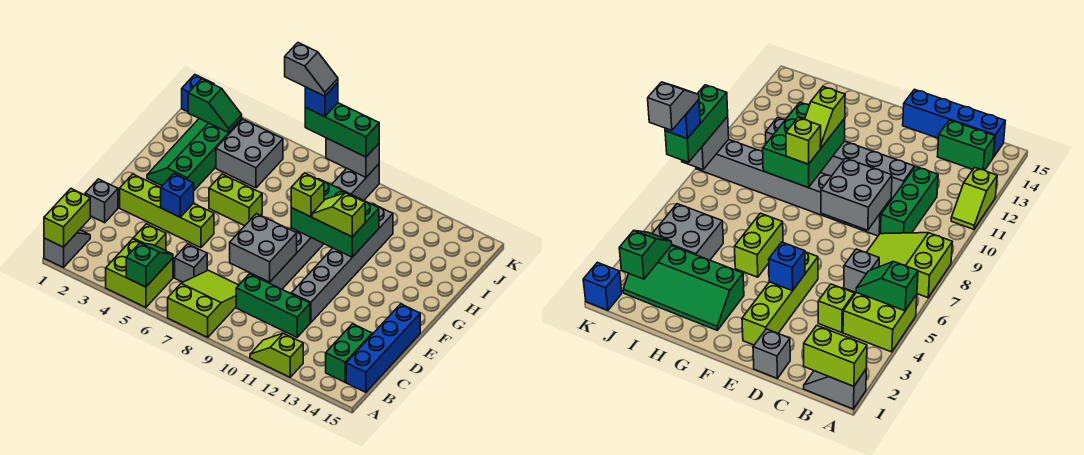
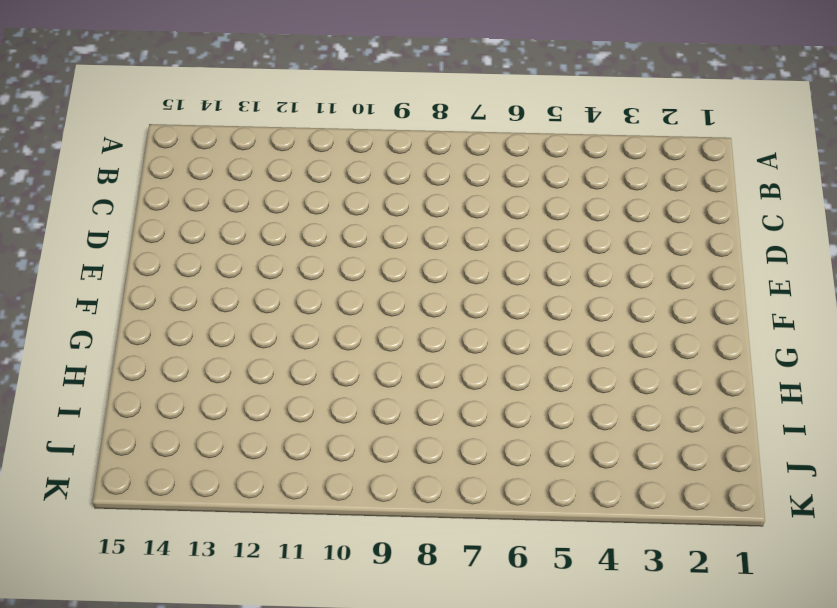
none -> grey 1x2 slope [44,230,90,268]
none -> lime 2x2 brick [106,239,173,307]
none -> lime 2x3 slope [168,270,239,337]

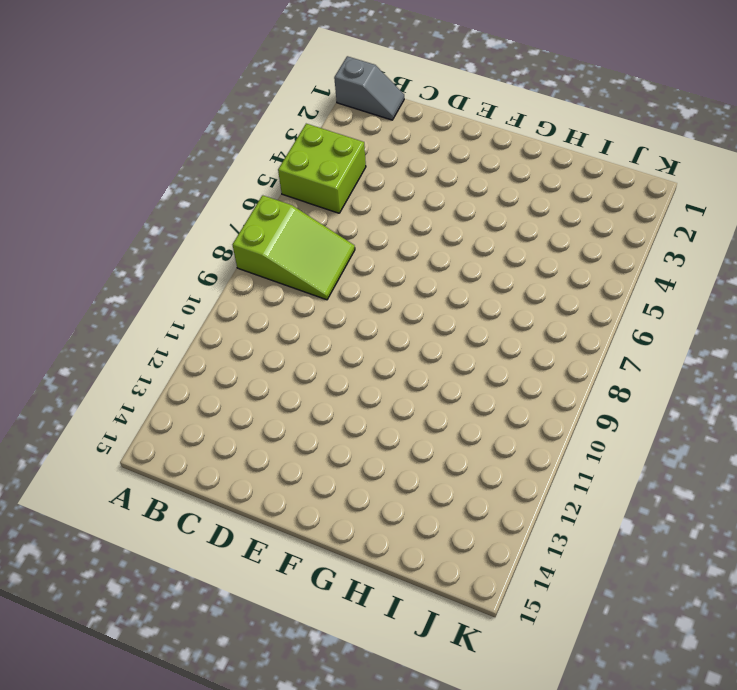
none -> lime 1x2 slope [250,333,303,377]
none -> green 1x2 brick [326,324,372,382]
none -> blue 1x4 brick [346,304,420,392]

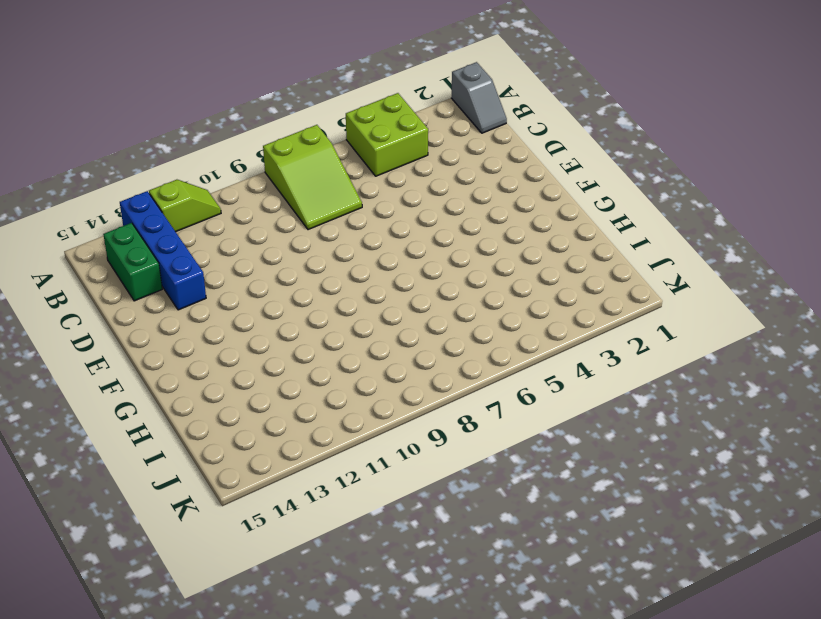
blue 1x4 brick [120,191,206,310] -> blue 1x4 brick moved to [346,304,420,392]
none -> lime 1x1 brick [133,224,166,251]
none -> grey 1x1 brick [175,244,207,282]
none -> green 1x3 brick [236,274,310,337]

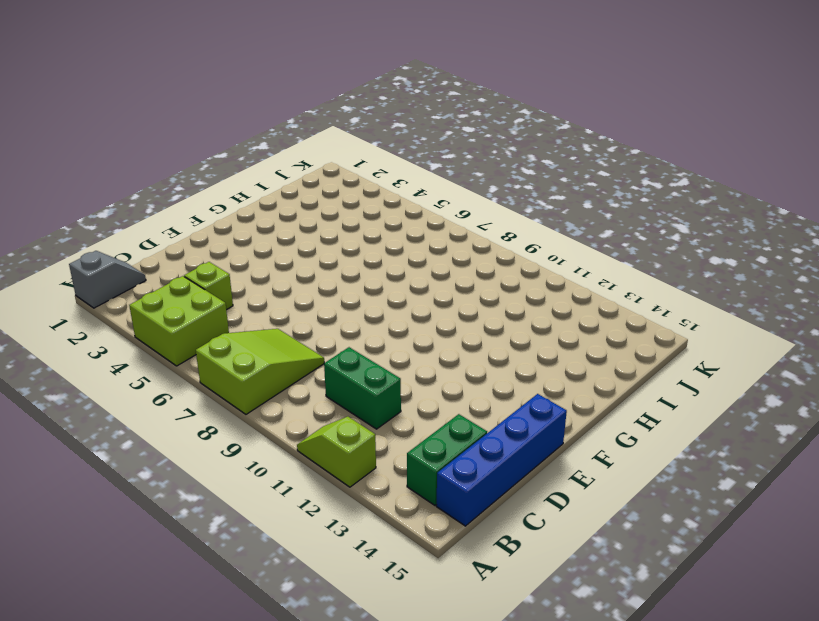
green 1x2 brick [324,347,401,429] -> green 1x3 brick [236,274,310,337]
none -> grey 1x1 brick [175,244,207,282]
none -> grey 1x1 brick [85,179,118,223]
none -> grey 1x8 brick [250,164,379,289]

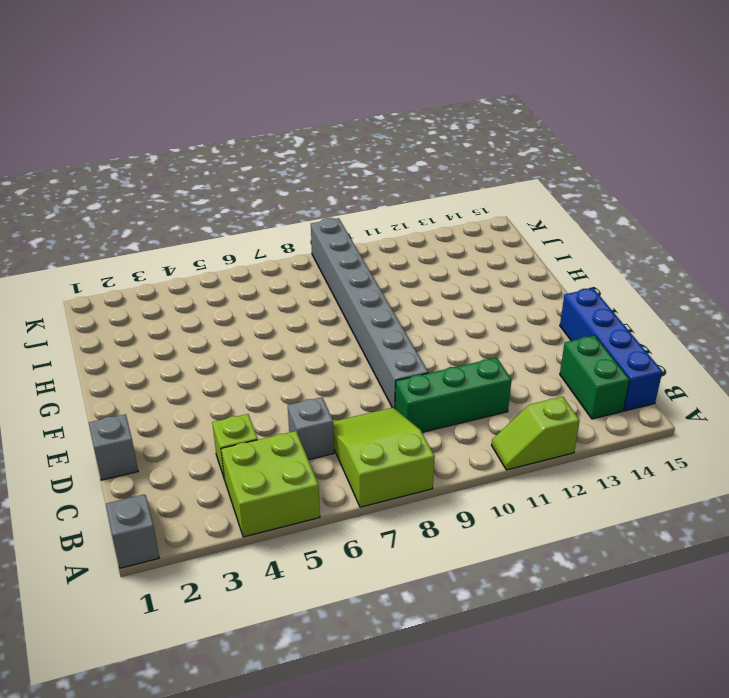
none -> grey 1x6 brick [291,204,393,323]
none -> lime 1x4 brick [120,174,214,248]
none -> green 2x4 slope [147,119,242,190]

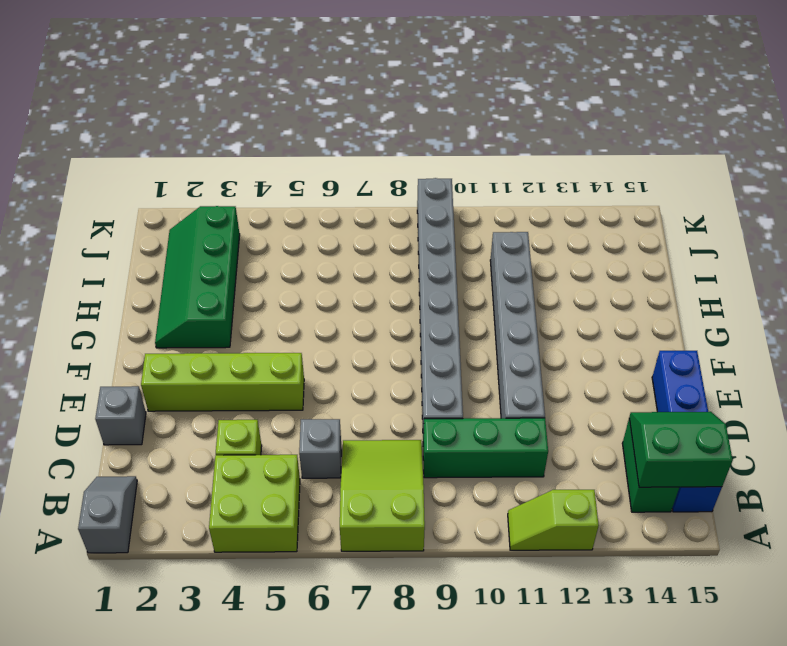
green 2x2 slope [629,412,733,487] -> none
none -> lime 1x2 brick [209,174,262,226]
none -> grey 2x2 brick [216,120,283,188]
none -> blue 1x1 brick [182,75,214,112]

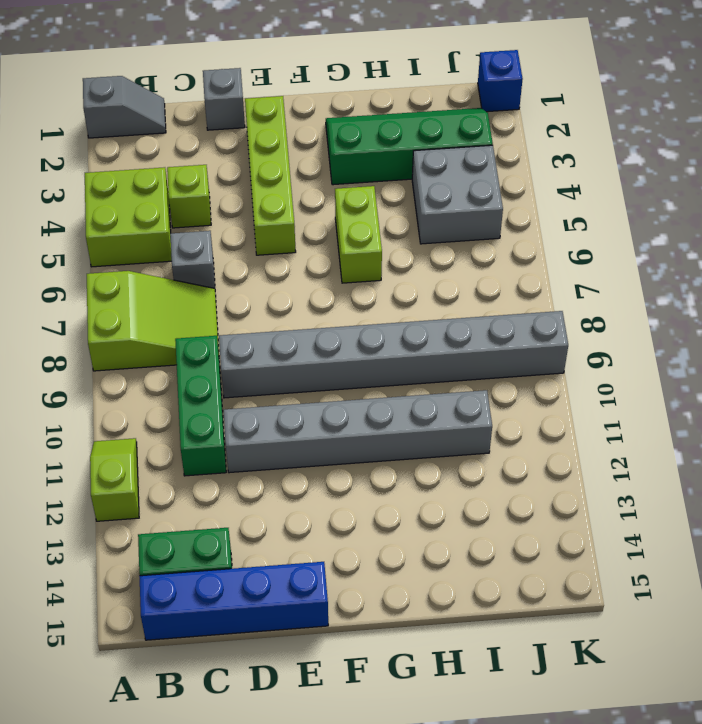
none -> lime 1x2 brick [44,189,90,247]
none -> green 1x2 slope [126,243,173,287]
none -> grey 2x2 brick [230,214,297,282]

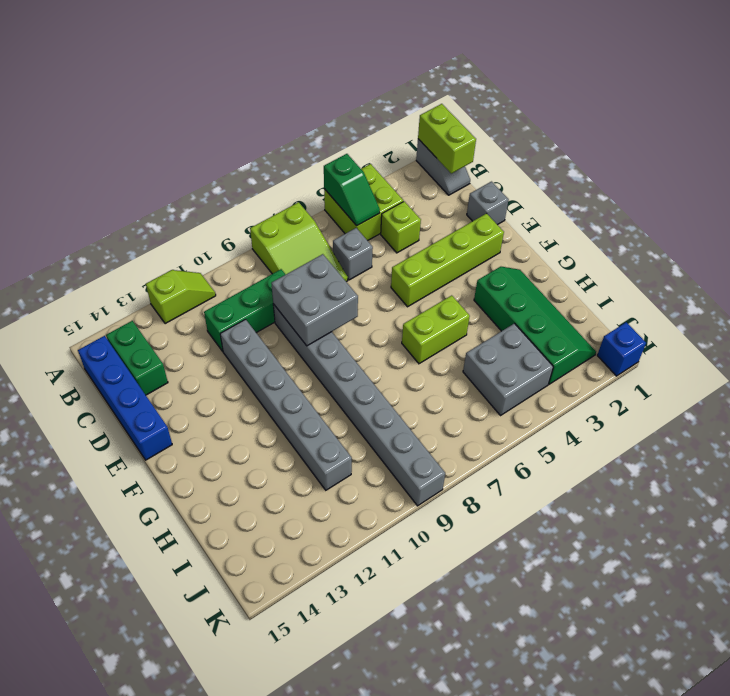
none -> blue 1x1 brick [161,174,194,217]
none -> green 2x3 brick [291,179,379,257]
none -> green 1x2 slope [188,79,242,133]

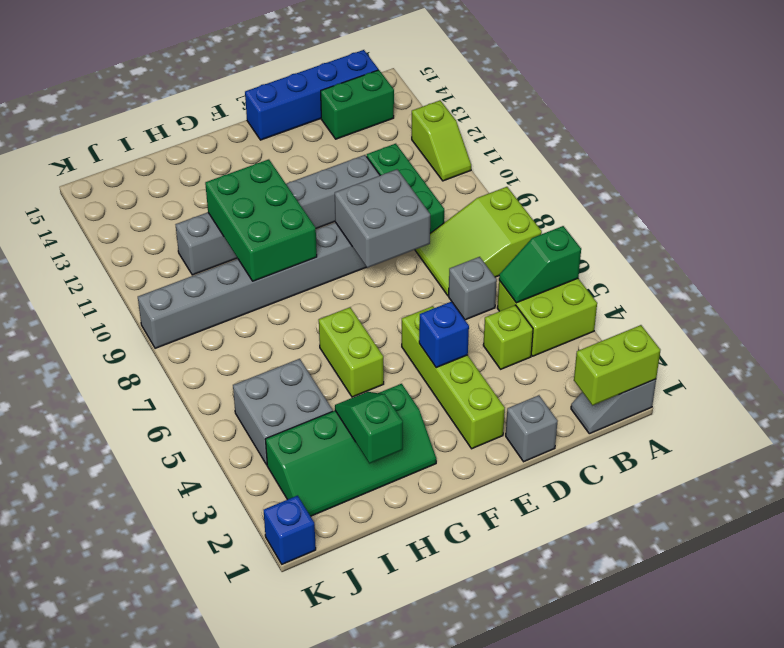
green 1x2 slope [335,392,403,463] -> green 1x2 slope moved to [188,79,242,133]
none -> grey 1x2 brick [326,138,379,177]
none -> lime 1x1 brick [291,173,324,217]
none -> lime 1x2 slope [312,193,365,237]

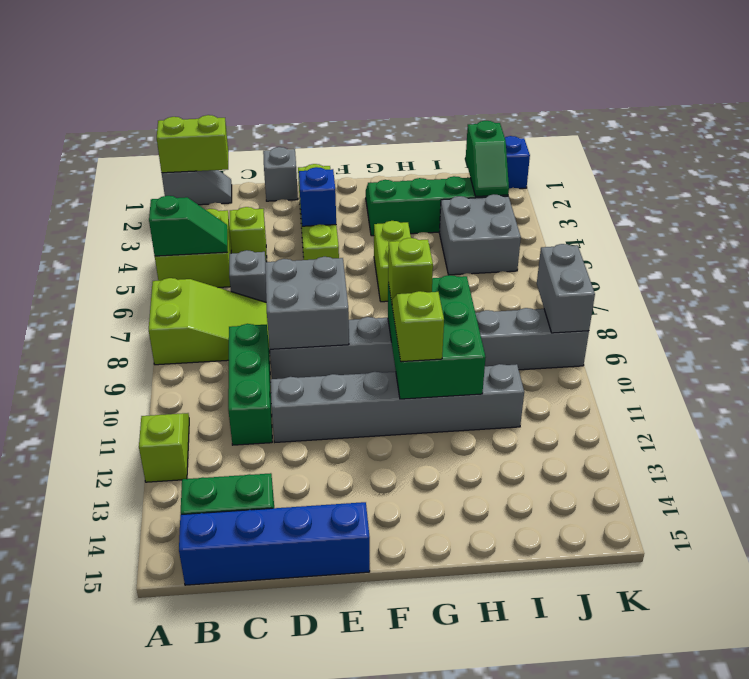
none -> green 1x3 brick [305,103,379,157]
none -> blue 1x1 brick [305,83,338,117]
none -> grey 1x2 slope [285,43,338,96]

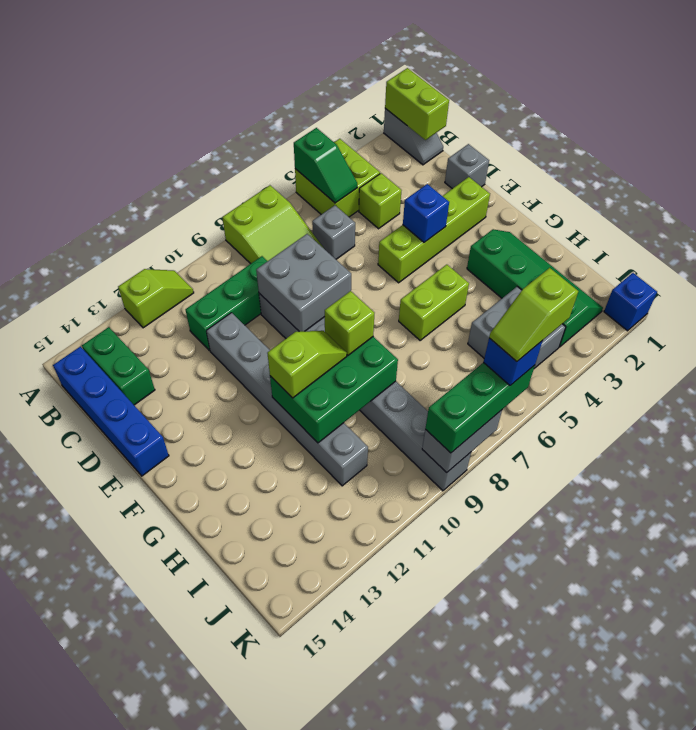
lime 1x2 slope [489,268,578,362] -> grey 1x2 slope [285,43,338,96]
none -> green 1x2 slope [188,79,242,133]

